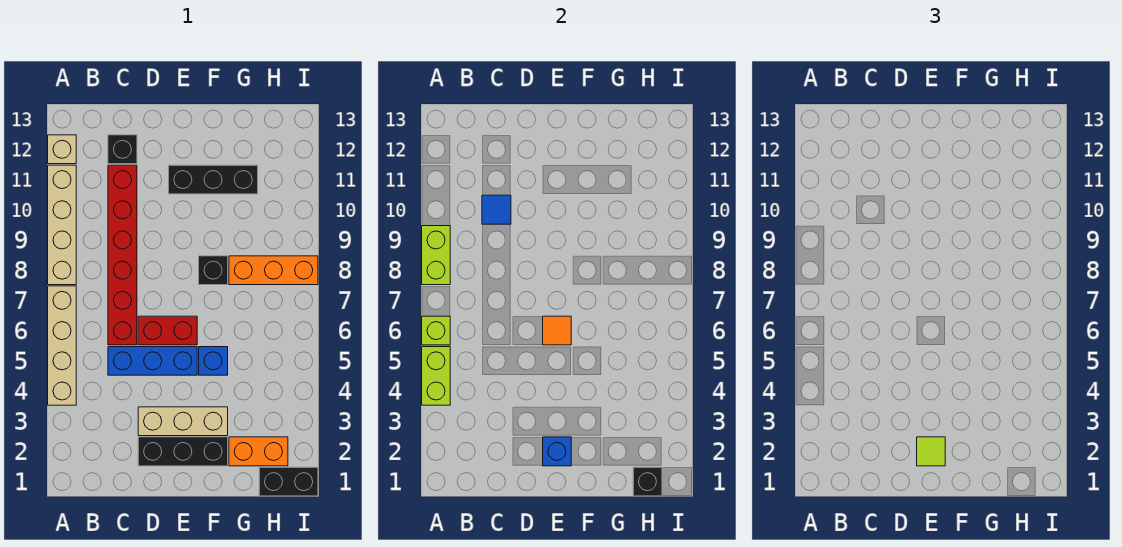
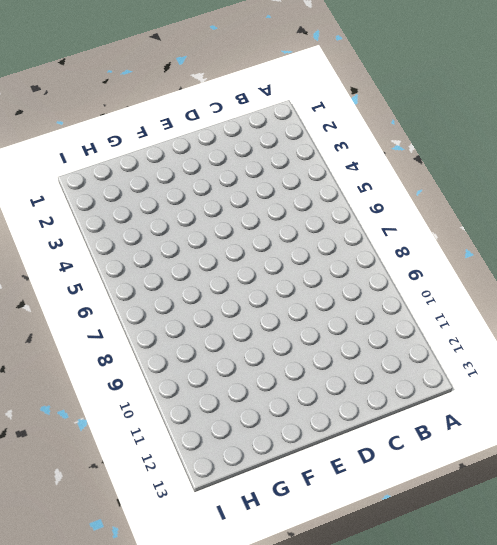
none -> tan 1x4 brick [48,286,76,405]
none -> tan 1x4 brick [48,165,76,285]
none -> tan 1x1 brick [48,135,76,164]

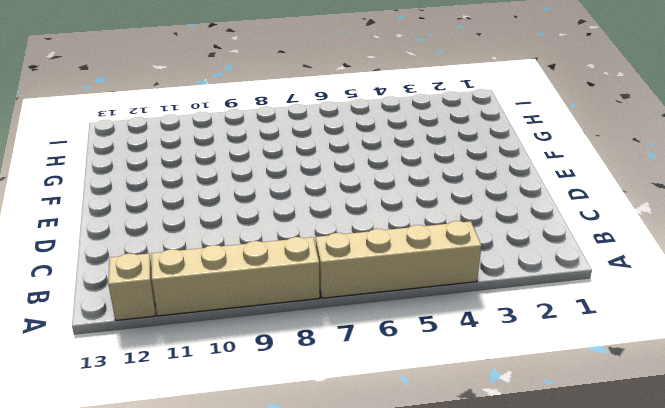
none -> blue 1x3 brick [108,347,197,375]
none -> red 1x6 brick [108,165,137,345]
none -> black 1x1 brick [108,135,137,164]

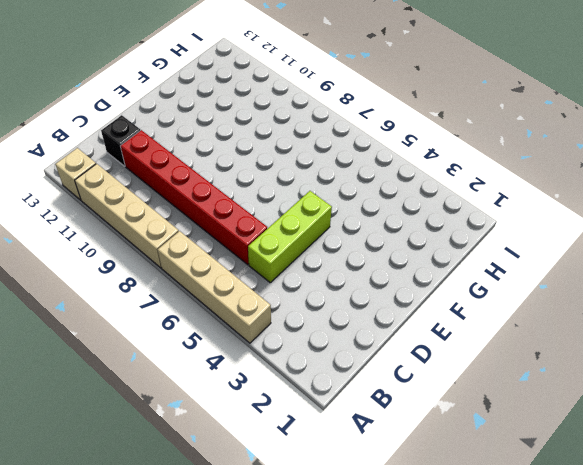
lime 1x3 brick [248,191,332,283] -> blue 1x3 brick [108,347,197,375]
none -> black 1x3 brick [138,437,228,466]
none -> tan 1x3 brick [138,407,228,436]
none -> red 1x2 brick [138,316,197,345]

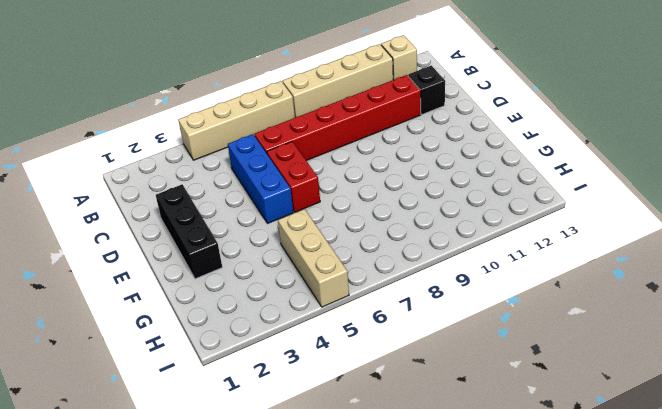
tan 1x3 brick [278,209,349,307] -> tan 1x3 brick moved to [138,407,228,436]
none -> black 1x3 brick [169,165,258,194]
none -> blue 1x1 brick [199,347,228,375]
none -> black 1x1 brick [199,256,228,285]

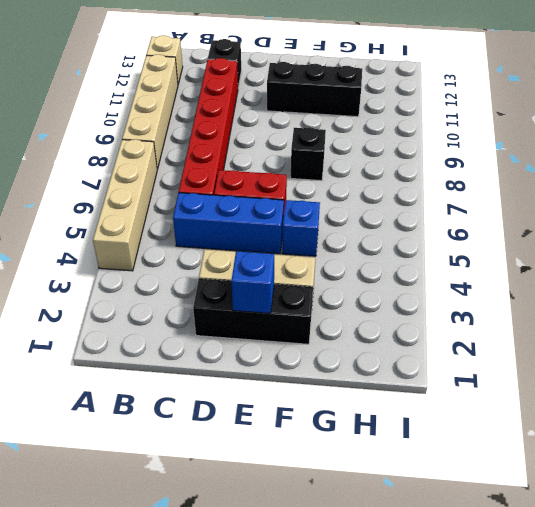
none -> orange 1x2 brick [229,437,288,466]
none -> orange 1x3 brick [229,256,318,285]
none -> black 1x2 brick [259,467,318,496]

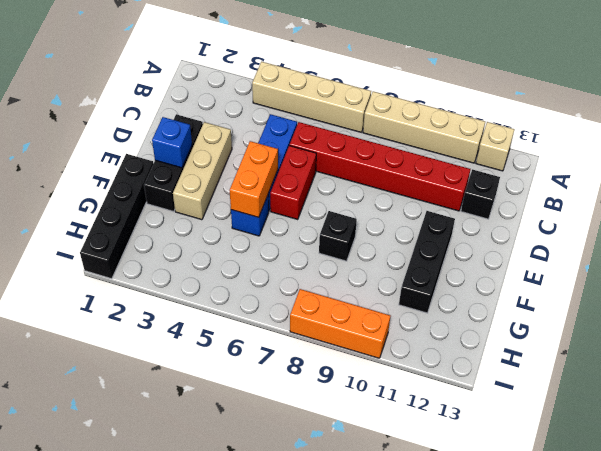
orange 1x2 brick [230,141,278,217] -> orange 1x2 brick moved to [229,437,288,466]
black 1x4 brick [80,154,153,279] -> black 1x2 brick [259,467,318,496]
orange 1x3 brick [290,289,390,358] -> orange 1x3 brick turned to [229,256,318,285]
none -> lime 1x2 brick [422,347,450,405]
none -> lime 1x1 brick [422,316,450,345]
none -> lime 1x2 brick [422,226,450,285]

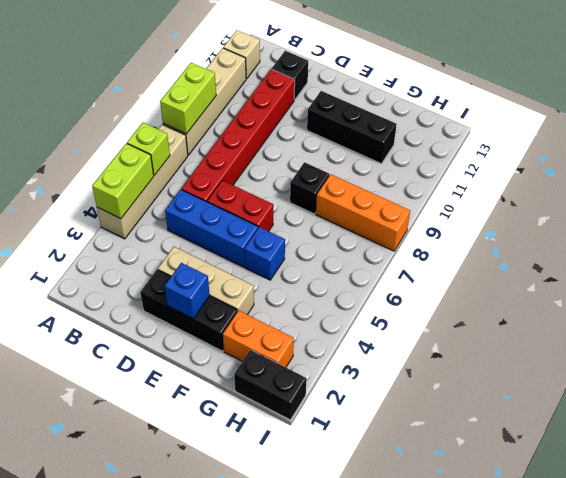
none -> blue 1x1 tile [482,195,511,224]
none -> orange 1x1 tile [543,316,571,345]
none -> black 1x1 brick [633,467,662,496]

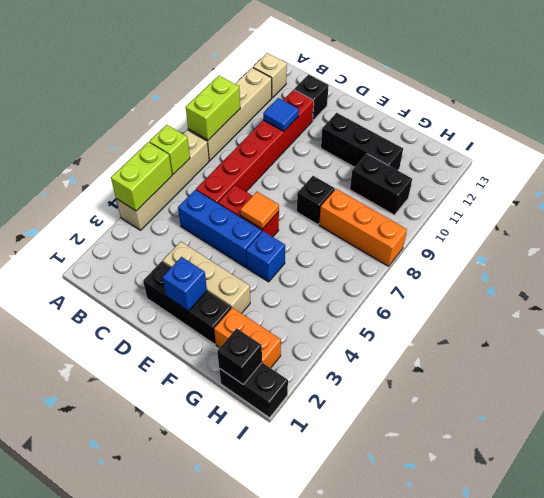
black 1x2 brick [350,154,412,215] -> none
none -> lime 1x1 tile [917,437,945,466]

